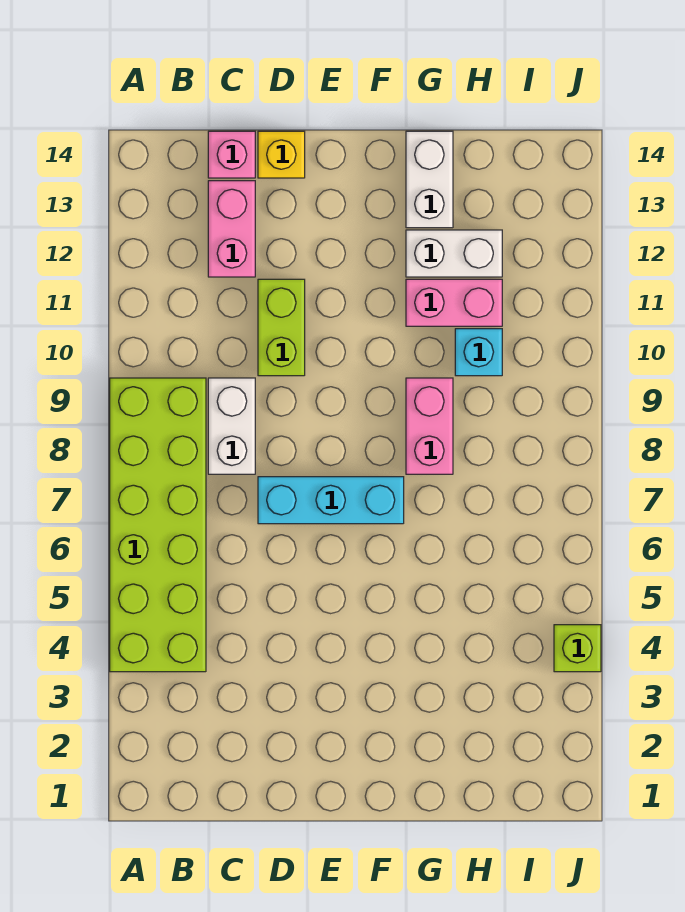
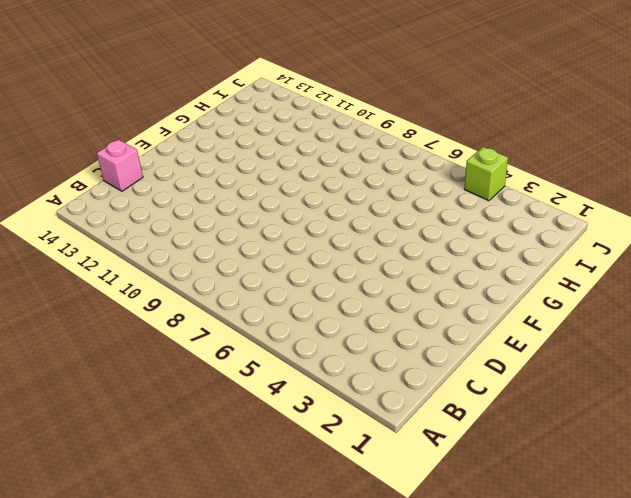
none -> lime 2x6 brick [110,378,206,672]
none -> white 1x2 brick [208,378,255,474]
none -> pink 1x2 brick [208,181,255,277]

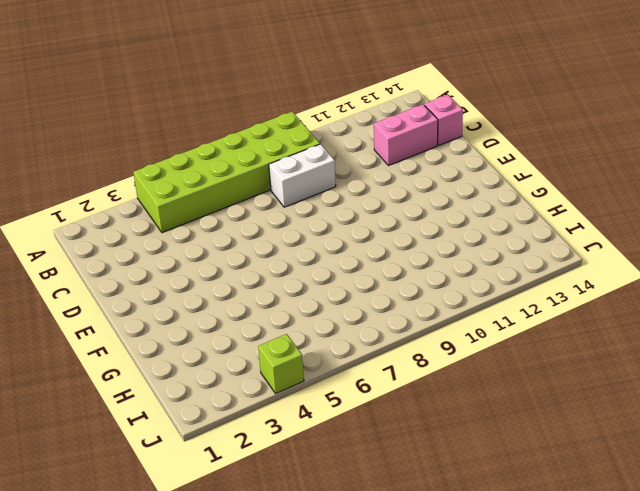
none -> cyan 1x3 brick [258,477,404,524]
none -> lime 1x2 brick [258,279,305,376]
none -> yellow 1x1 brick [258,131,305,178]

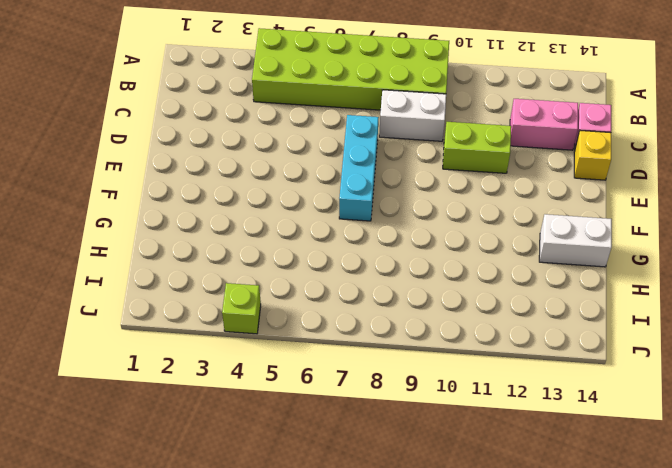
none -> pink 1x2 brick [406,378,453,474]
none -> pink 1x2 brick [406,279,502,326]
none -> white 1x2 brick [406,230,502,277]

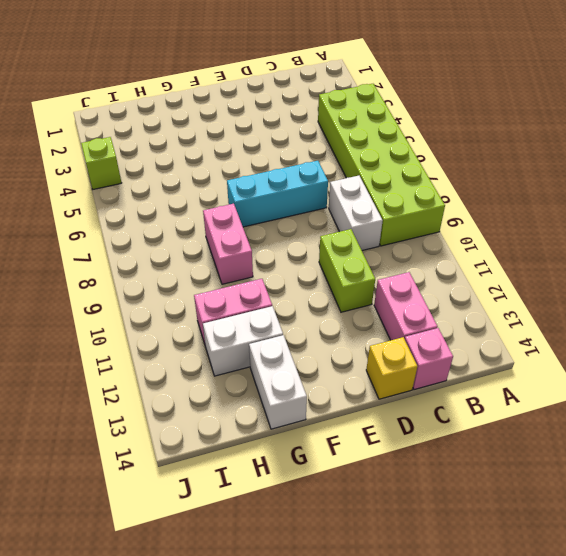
none -> cyan 1x1 brick [455,329,502,376]

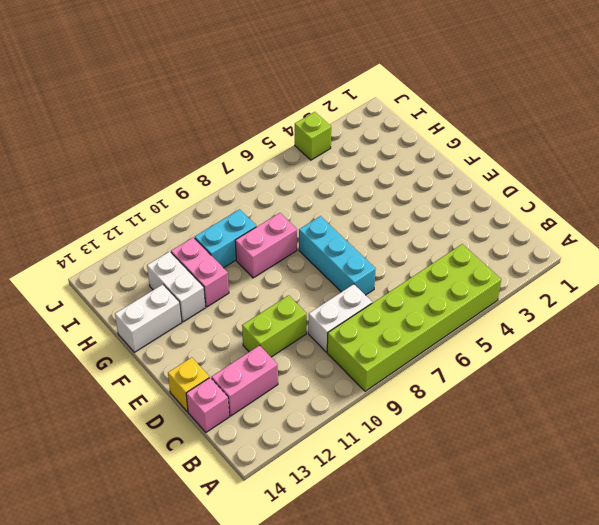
cyan 1x2 brick [195,209,256,268] -> cyan 1x1 brick [455,329,502,376]

